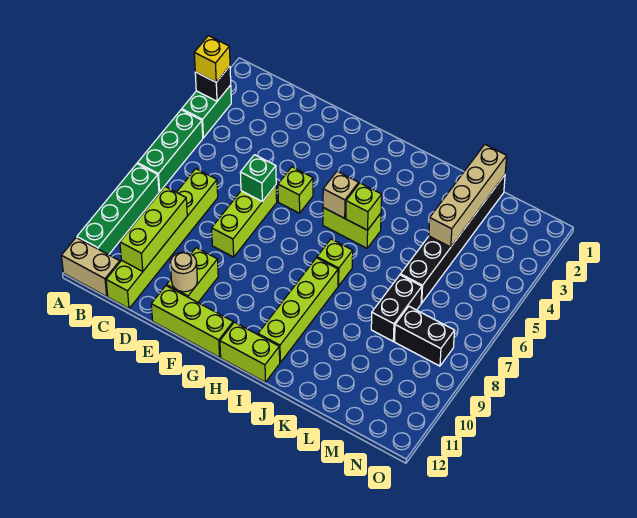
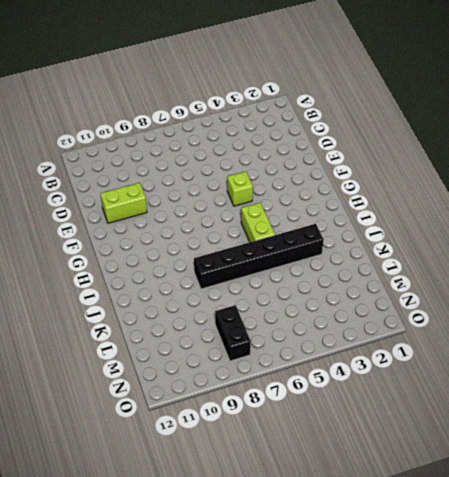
black 1x6 brick [194,224,324,289] -> black 1x6 brick moved to [400,175,505,303]
none -> green 1x2 brick [182,85,231,138]
none -> green 1x3 brick [138,110,203,192]
none -> green 1x4 brick [77,164,159,255]

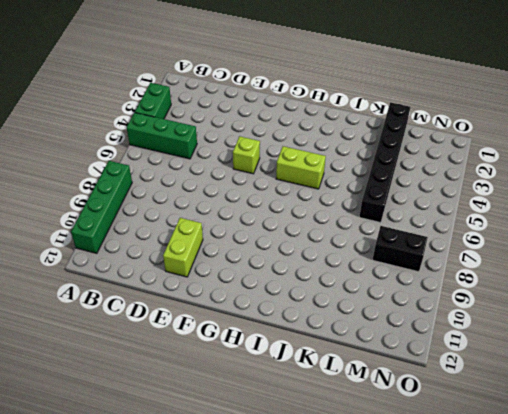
green 1x3 brick [127,113,197,159] -> green 1x3 brick turned to [138,110,203,192]
none -> tan 1x2 brick [62,238,120,296]
none -> lime 1x6 brick [106,169,218,309]
none -> lime 1x3 brick [212,185,277,257]

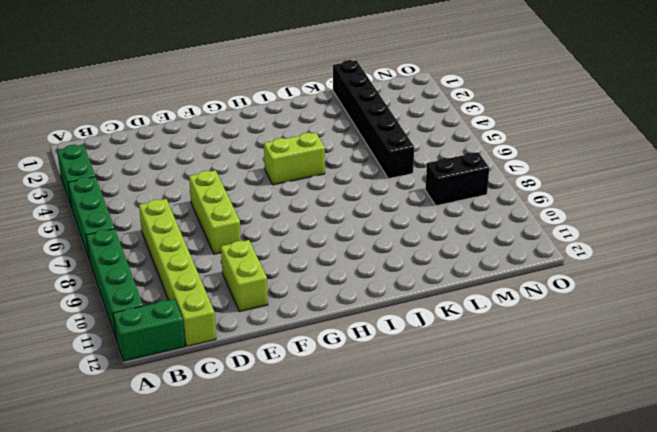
green 1x2 brick [113,299,185,361] -> tan 1x2 brick [62,238,120,296]
none -> lime 1x3 brick [151,286,233,357]
none -> lime 1x1 brick [278,167,313,213]
none -> lime 1x2 brick [220,322,280,382]

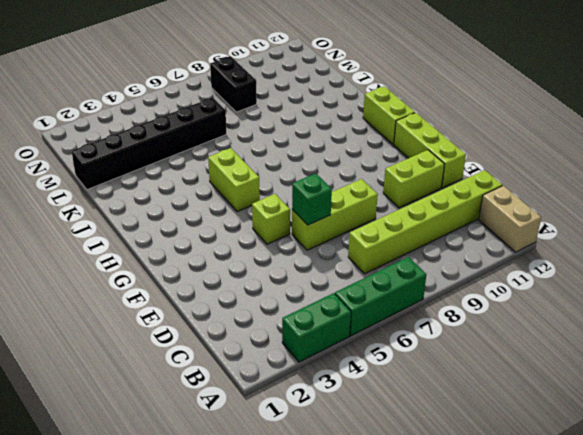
none -> green 1x4 brick [77,164,159,255]
none -> lime 1x1 brick [317,239,353,286]
none -> lime 1x4 brick [258,258,338,362]

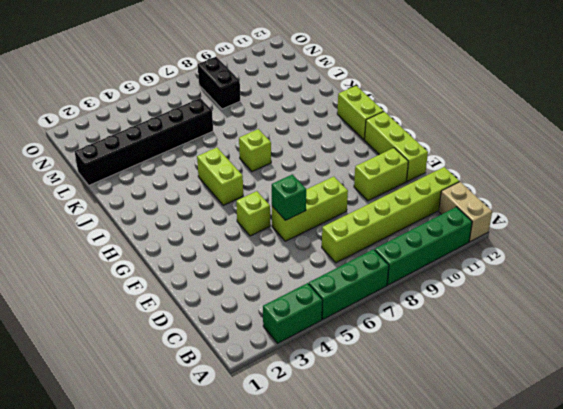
none -> lime 1x4 brick [258,258,338,362]
none -> black 1x2 brick [371,275,422,341]
none -> black 1x1 brick [195,66,231,101]

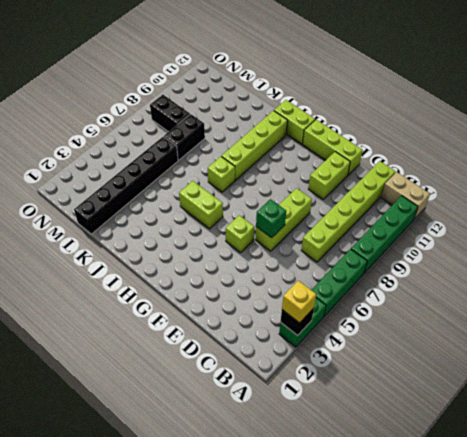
none -> lime 1x3 brick [120,187,187,271]
none -> tan 1x1 round brick [170,252,197,292]
none -> tan 1x1 brick [323,171,359,218]

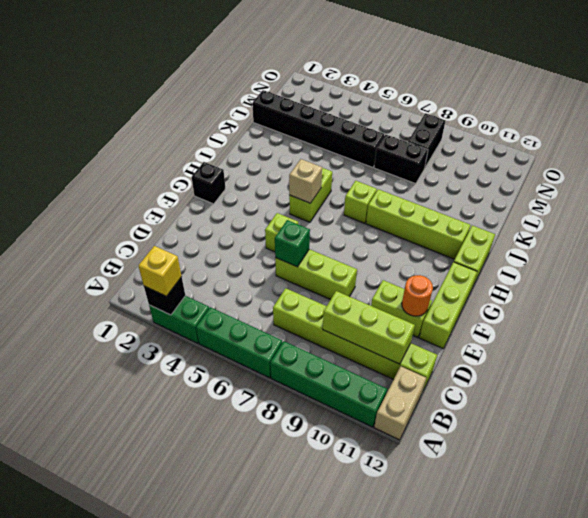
orange 1x1 round brick [402,275,433,316] -> tan 1x1 round brick [170,252,197,292]
black 1x1 brick [192,162,226,204] -> none
none -> lime 1x1 brick [346,183,382,230]
none -> tan 1x4 brick [429,145,507,247]

